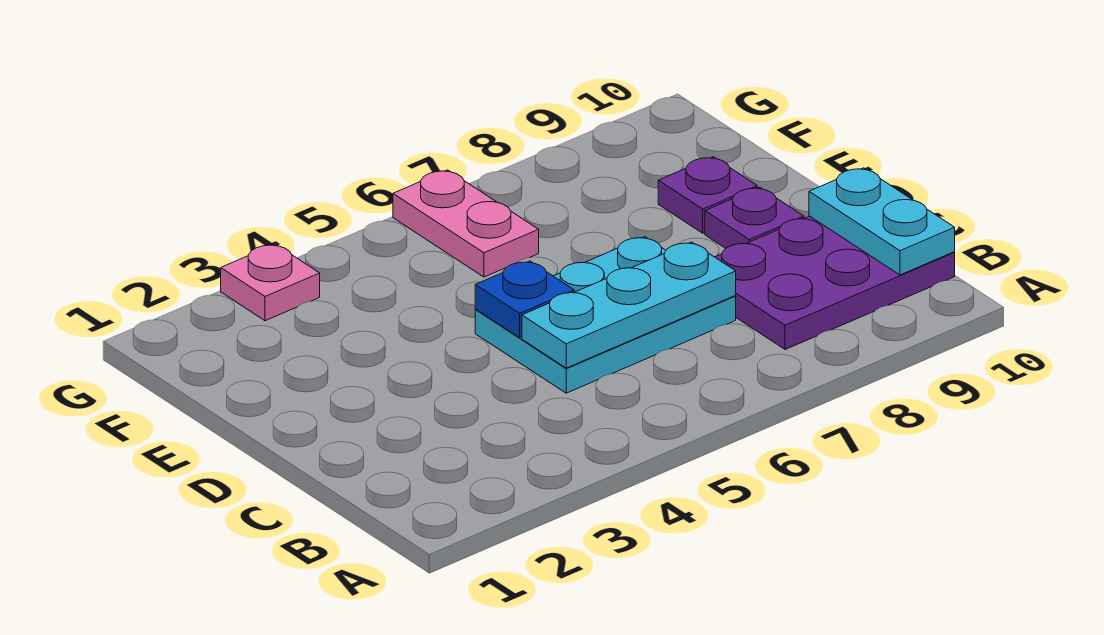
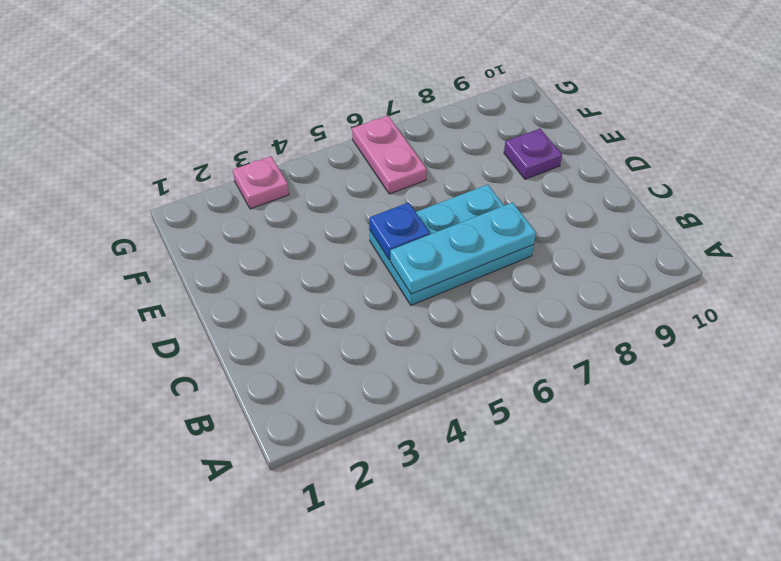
none -> purple 2x3 plate [715,216,955,350]
none -> purple 1x1 plate [705,187,804,248]

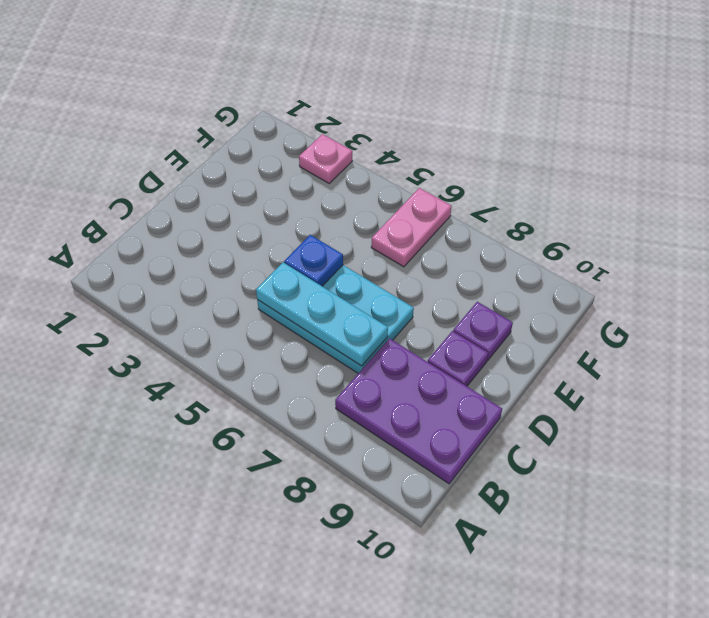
none -> cyan 1x2 plate [809,168,955,275]

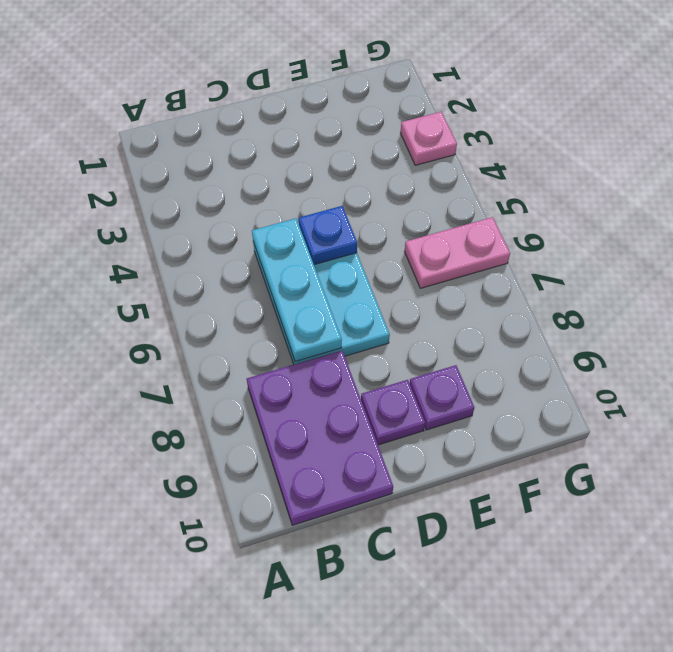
none -> cyan 1x2 plate [809,168,955,275]

